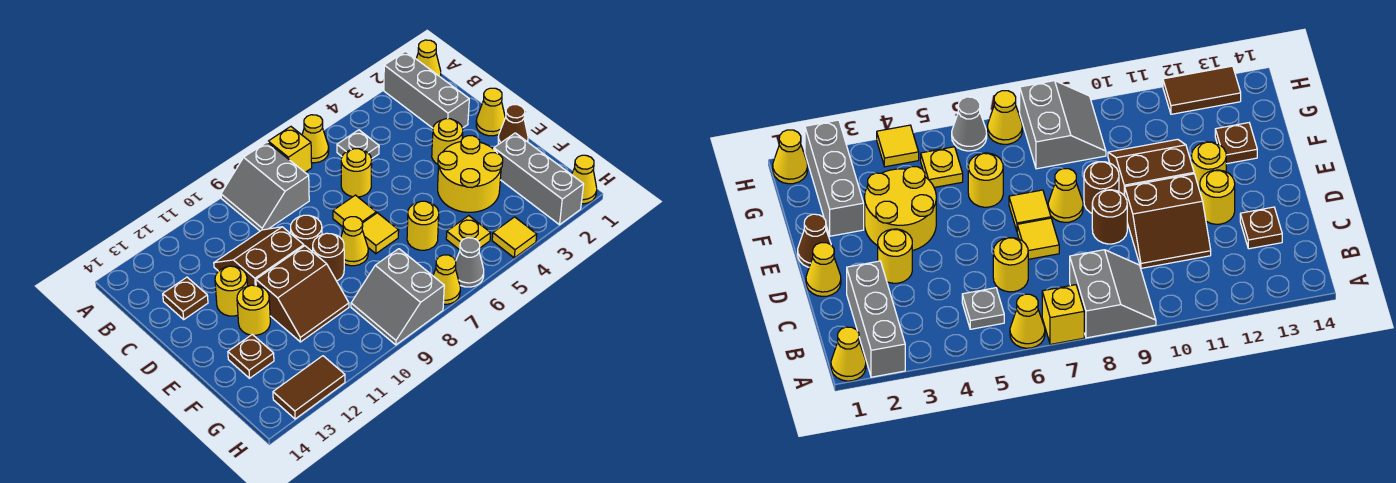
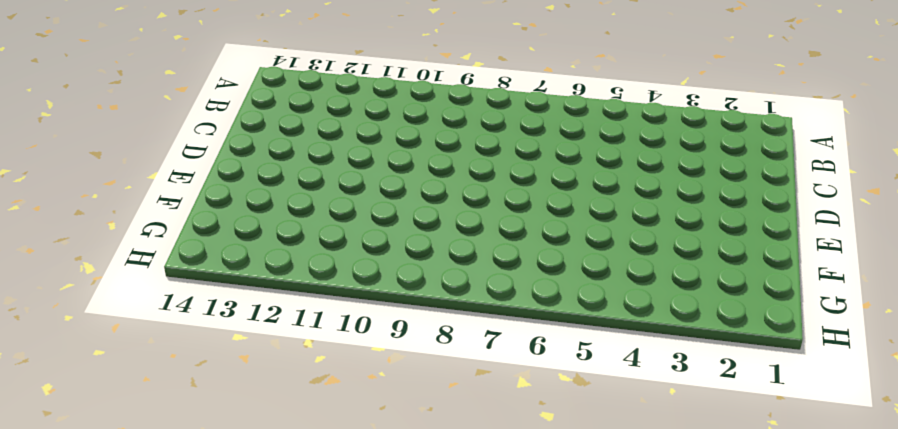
none -> yellow 1x1 cone [416,40,441,77]
none -> grey 1x3 brick [384,51,469,128]
none -> yellow 1x1 cone [302,115,329,163]
none -> yellow 1x1 brick [268,127,312,172]

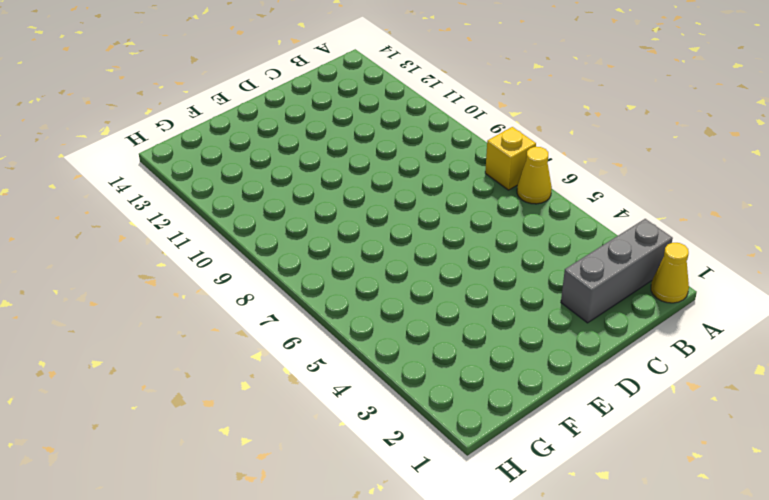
none -> grey 2x2 slope [221,142,309,231]
none -> grey 1x1 plate [337,130,379,159]
none -> yellow 1x1 round brick [341,149,372,197]
none -> brown 2x2 slope [214,227,304,286]

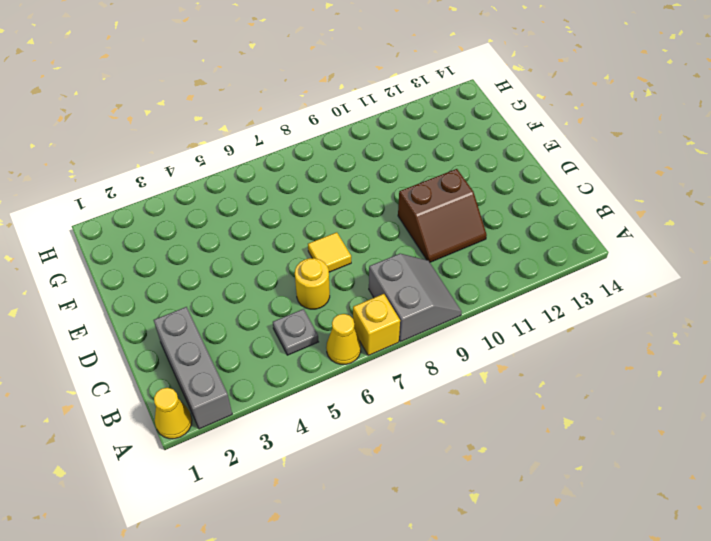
none -> brown 1x1 plate [163,277,208,319]
none -> yellow 1x1 cone [476,88,505,136]
none -> yellow 1x1 round brick [432,119,463,164]
none -> brown 1x1 round brick [291,215,322,252]

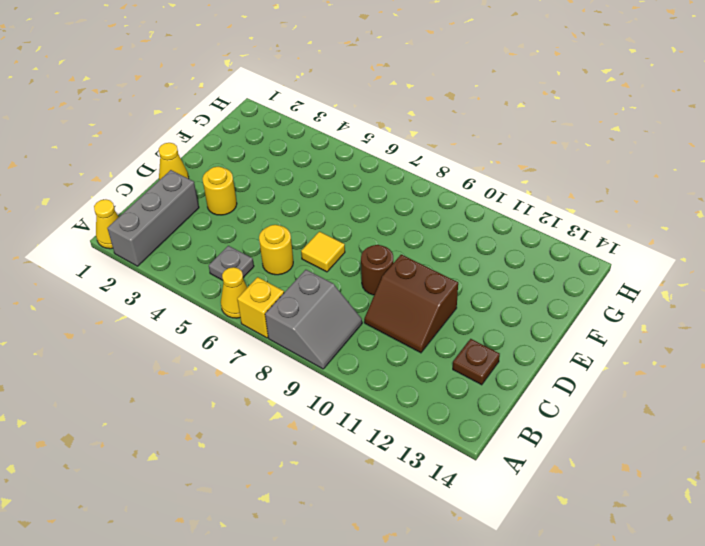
none -> yellow 1x1 round brick [215,266,247,316]
none -> brown 1x1 cone [498,105,528,144]
none -> yellow 2x2 round brick [438,136,503,212]
none -> yellow 1x1 tile [362,213,399,254]

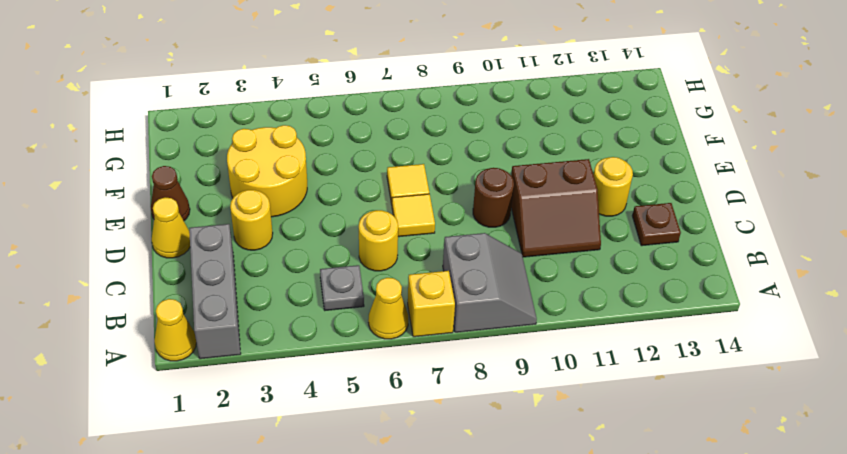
none -> yellow 1x1 cone [341,217,368,266]
none -> brown 1x1 round brick [313,233,344,281]
none -> brown 2x2 slope [256,246,349,342]
none -> yellow 1x1 round brick [237,285,270,335]

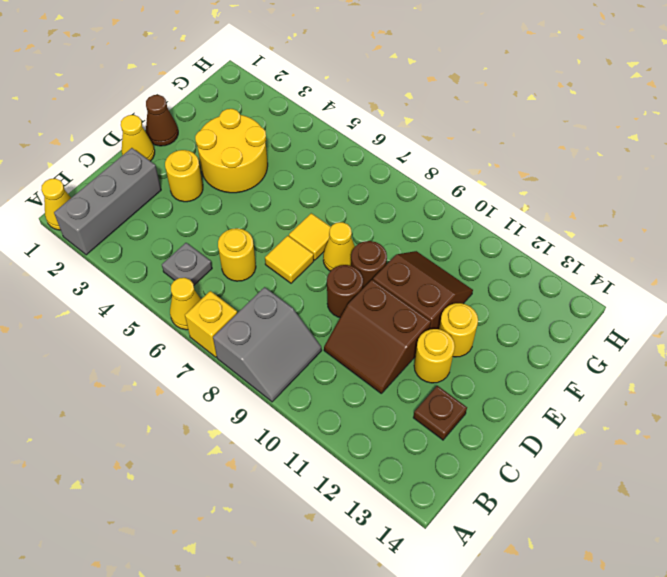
none -> grey 1x3 brick [494,133,584,225]
none -> yellow 1x1 round brick [407,201,439,250]
none -> brown 1x1 plate [228,334,274,378]
none -> yellow 1x1 plate [446,216,491,250]

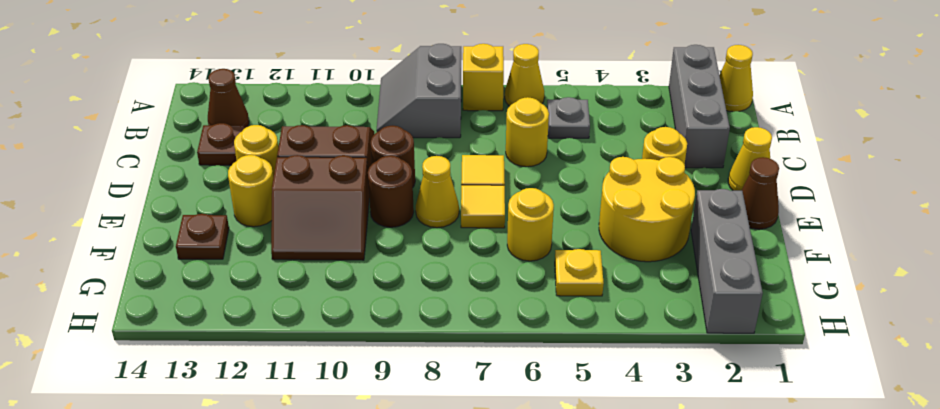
brown 1x1 cone [208,69,249,128] -> none
none -> grey 2x2 slope [351,249,444,345]
none -> yellow 1x1 cone [572,155,597,204]
none -> yellow 1x1 tile [492,217,537,258]
none -> grey 1x1 cone [456,238,484,287]

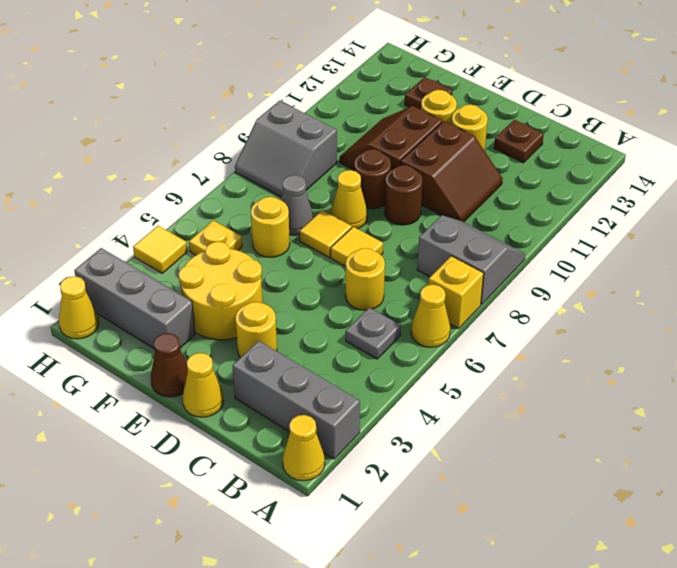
grey 1x1 cone [281,175,314,235] -> grey 1x1 cone moved to [456,238,484,287]
grey 2x2 slope [235,101,337,197] -> grey 2x2 slope turned to [351,249,444,345]
none -> yellow 1x1 cone [433,255,460,304]
none -> brown 1x2 tile [273,356,345,419]

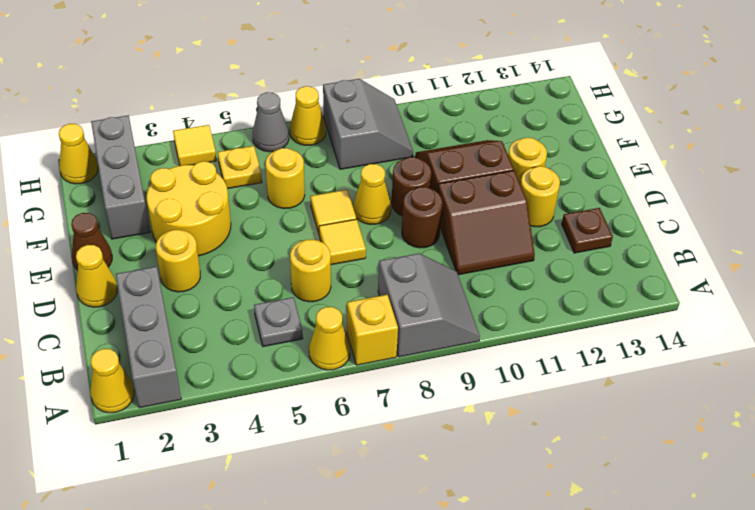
none -> brown 1x1 plate [228,334,274,378]
none -> brown 1x2 tile [273,356,345,419]

